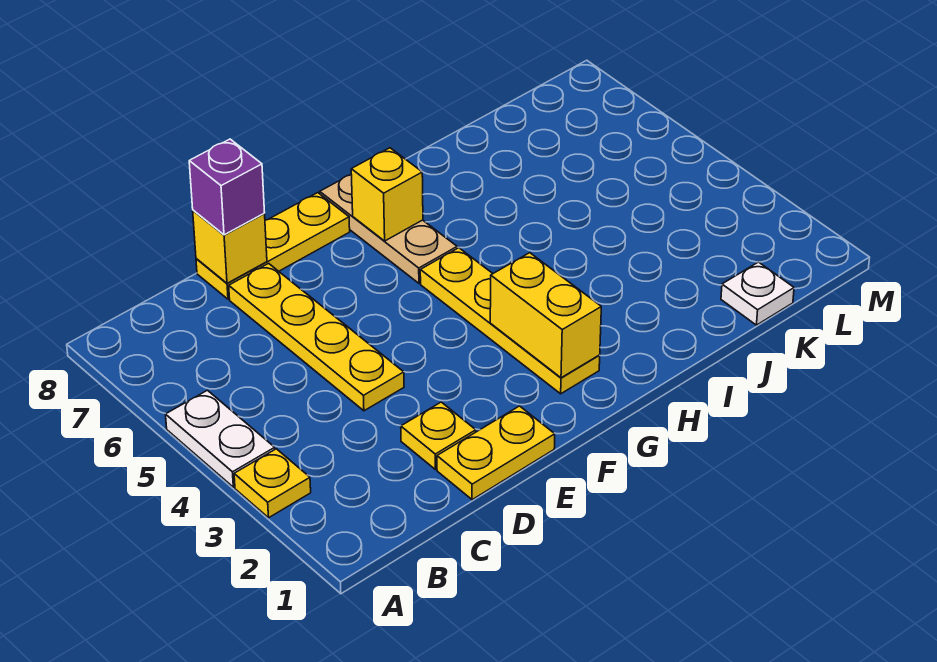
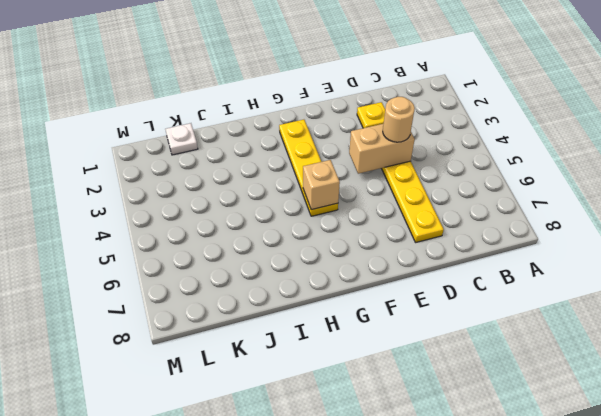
tan 1x2 brick [349,124,415,174] -> none
tan 1x1 round brick [383,97,415,142] -> none
tan 1x1 brick [303,160,340,210] -> none
none -> yellow 1x1 plate [234,449,311,518]
none -> white 1x2 plate [166,390,275,487]
none -> yellow 1x2 plate [437,406,555,500]

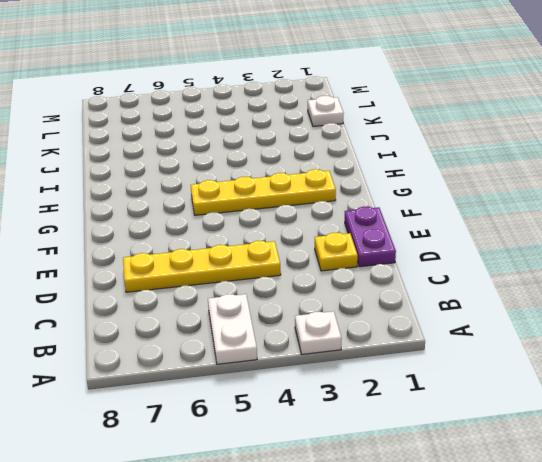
white 1x1 plate [295,311,342,354] -> yellow 1x1 plate [234,449,311,518]
white 1x2 plate [208,294,257,364] -> white 1x2 plate turned to [166,390,275,487]
purple 1x2 plate [345,207,396,267] -> yellow 1x2 plate [437,406,555,500]
none -> yellow 1x3 plate [196,193,350,299]
none -> tan 1x3 plate [320,175,457,283]
none -> yellow 1x1 brick [193,210,267,283]

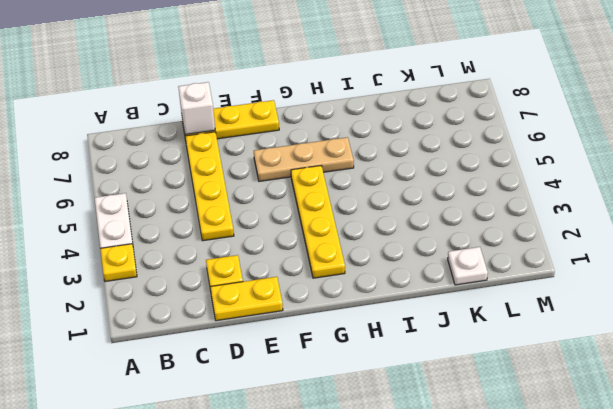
white 1x1 brick [178,82,215,135] -> yellow 1x1 brick [193,210,267,283]
tan 1x3 plate [254,137,354,181] -> tan 1x3 plate turned to [320,175,457,283]
none -> yellow 1x2 brick [490,253,601,378]
none -> yellow 1x1 brick [351,148,423,241]
none -> purple 1x1 brick [189,139,265,235]

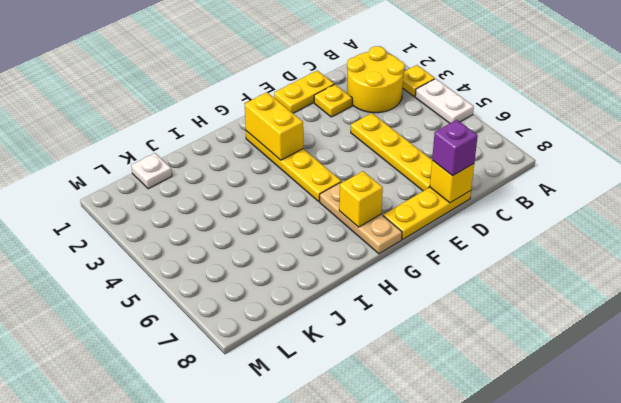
yellow 2x2 round brick [347,46,405,113] -> none

